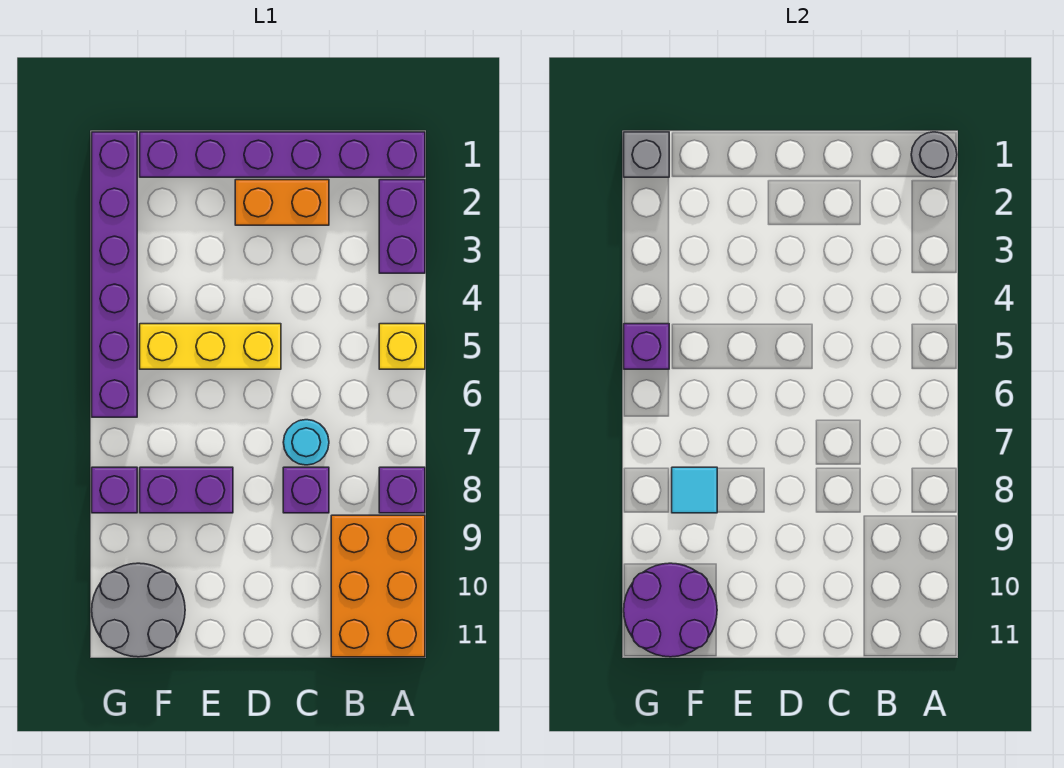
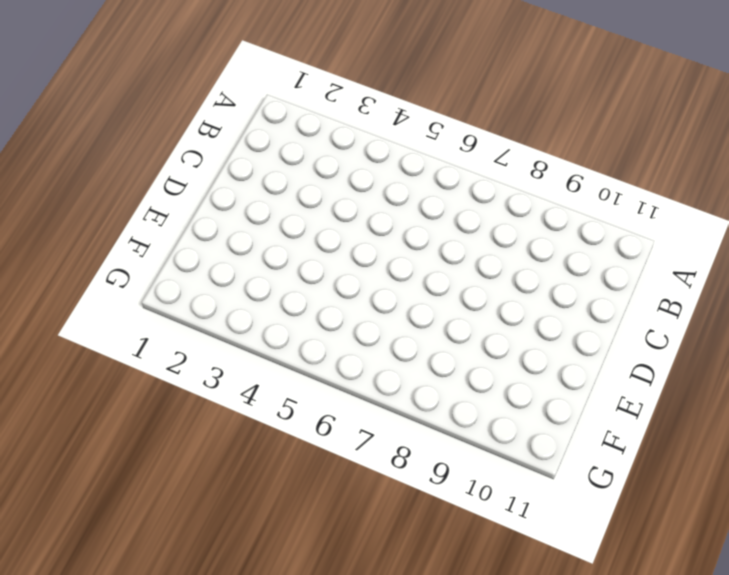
none -> purple 1x6 brick [140,132,425,177]
none -> purple 1x2 brick [379,180,425,273]
none -> yellow 1x1 brick [379,324,425,369]

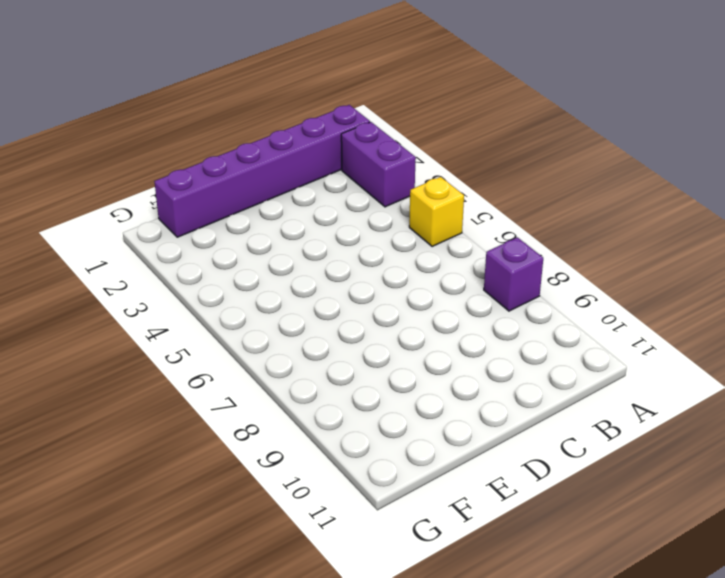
none -> orange 2x3 brick [331,515,425,657]
none -> orange 1x2 brick [235,180,329,225]
none -> cyan 1x1 round brick [283,420,329,465]

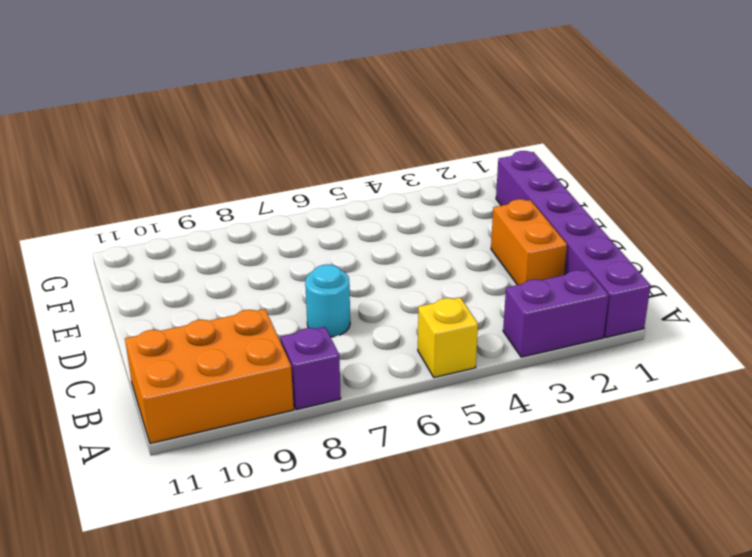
none -> purple 1x1 brick [283,467,329,513]
none -> yellow 1x3 brick [140,324,281,369]
none -> purple 1x2 brick [140,467,233,513]

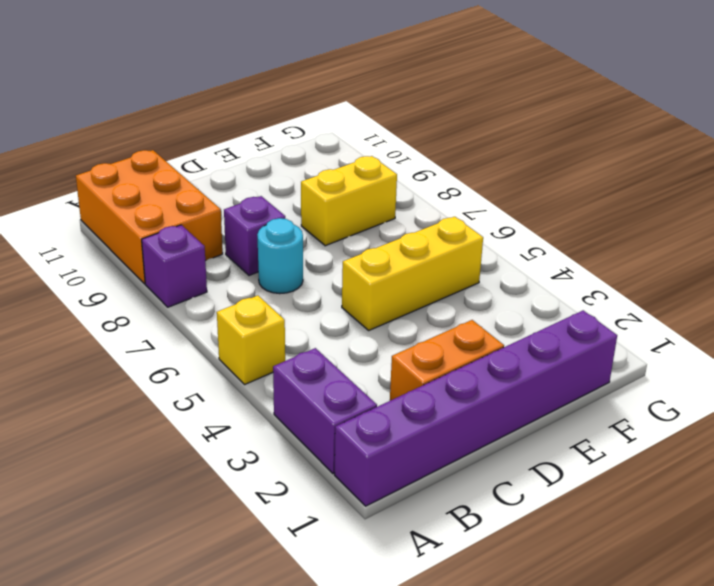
yellow 1x2 brick [301,156,397,246] -> purple 1x2 brick [140,467,233,513]
none -> grey 2x2 round brick [92,563,185,657]
none -> purple 1x6 brick [92,132,137,417]
none -> purple 1x1 brick [92,467,137,513]

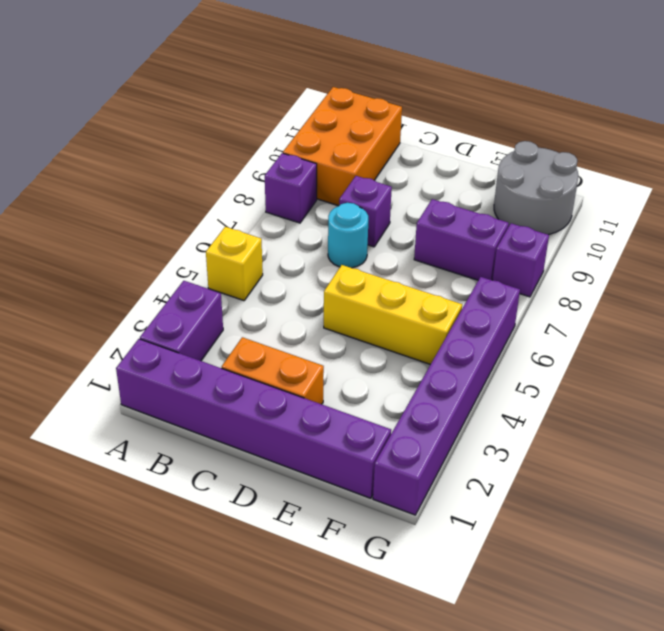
none -> grey 1x1 round brick [911,132,957,177]
none -> cyan 1x1 tile [672,467,717,513]
none -> purple 2x2 round brick [624,563,717,657]

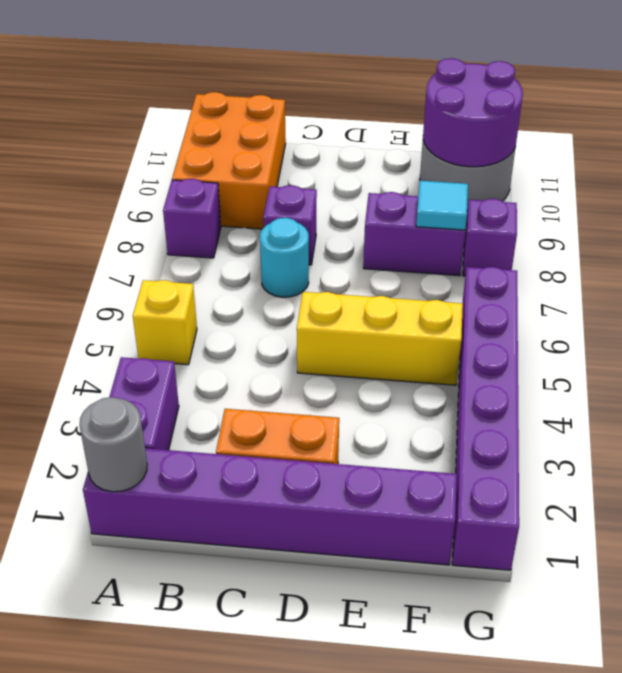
none -> grey 1x1 brick [624,132,669,177]
none -> purple 1x1 brick [624,324,669,369]

